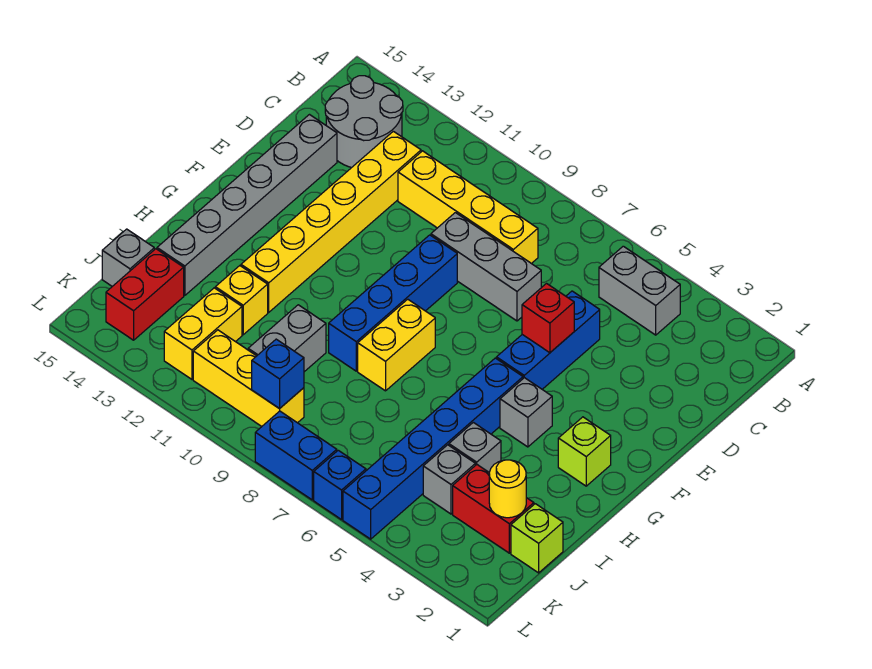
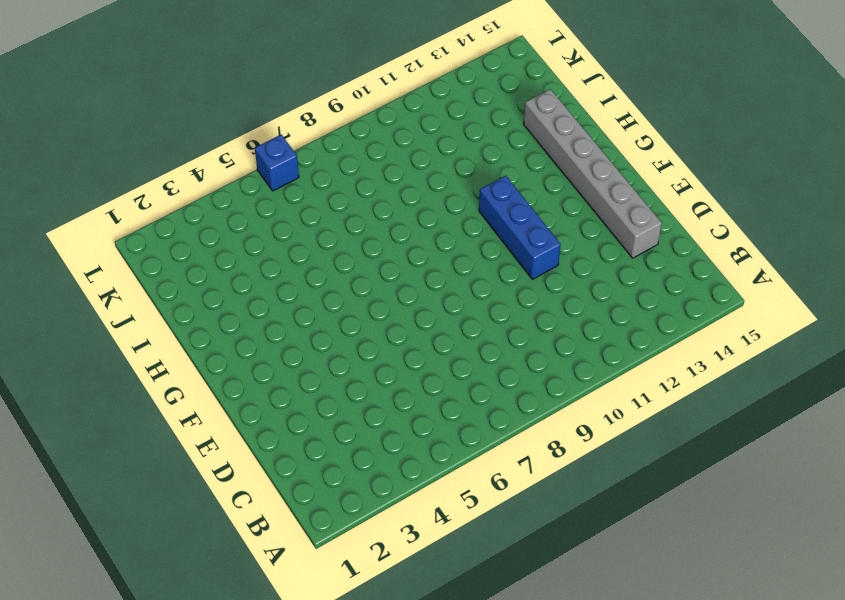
blue 1x3 brick [479,176,561,279] -> blue 1x3 brick moved to [496,291,600,389]
none -> grey 1x2 brick [599,246,680,335]
none -> grey 2x2 round brick [325,76,403,168]
none -> yellow 1x4 brick [398,151,538,264]

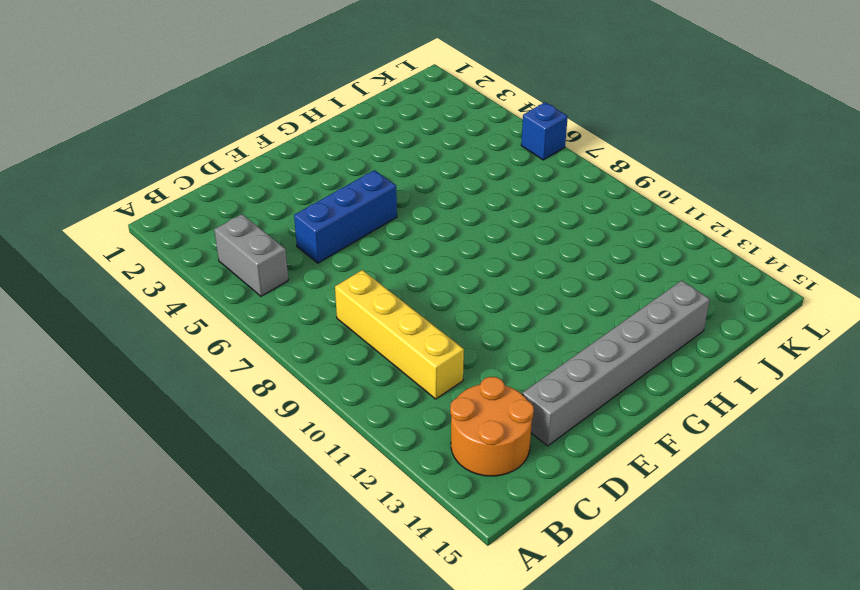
orange 2x2 round brick [450,377,534,476] -> grey 2x2 round brick [325,76,403,168]
none -> yellow 1x6 brick [241,131,421,312]
none -> grey 1x3 brick [431,213,541,321]
none -> blue 1x4 brick [329,235,457,371]

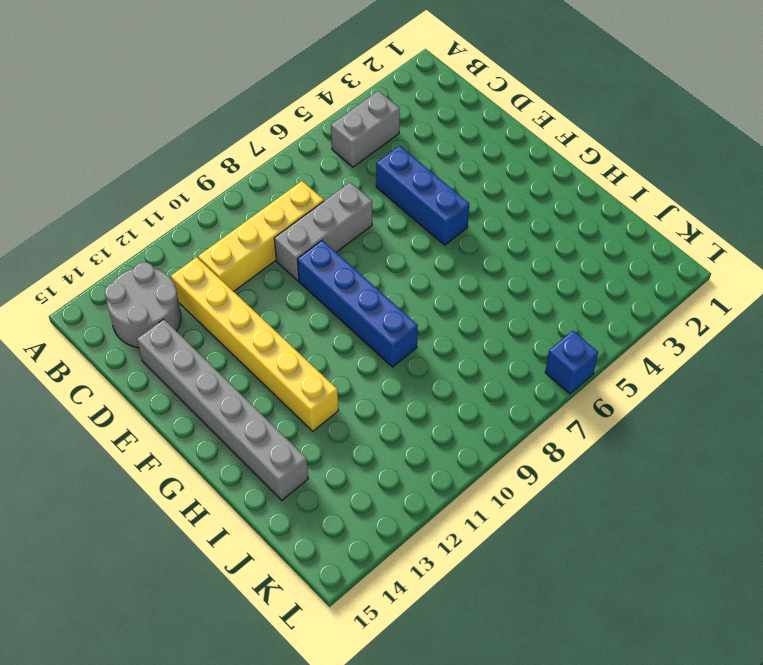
none -> lime 1x1 brick [558,417,611,486]
none -> grey 1x1 brick [500,378,552,447]
none -> blue 1x6 brick [343,358,523,539]

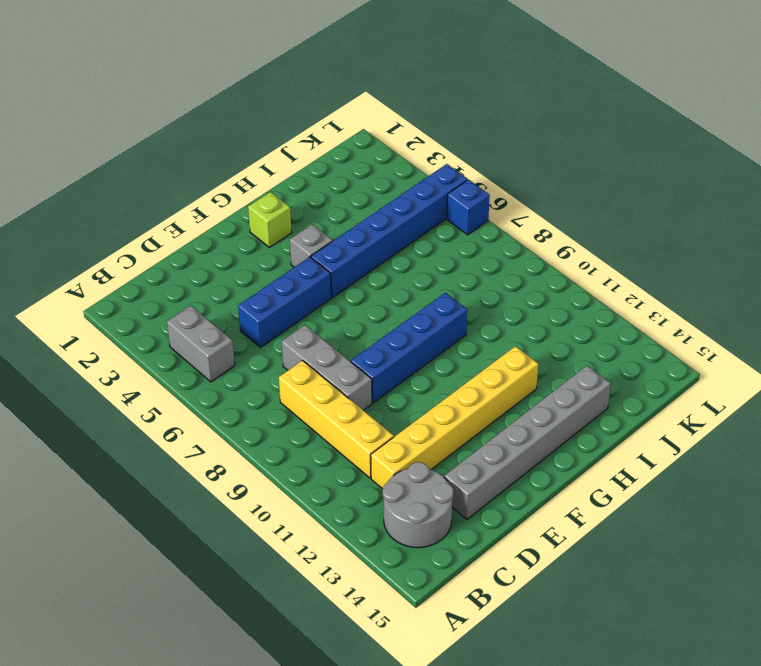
none -> yellow 1x2 brick [358,299,435,391]
none -> grey 1x1 brick [449,422,501,472]
none -> grey 1x2 brick [248,305,326,372]

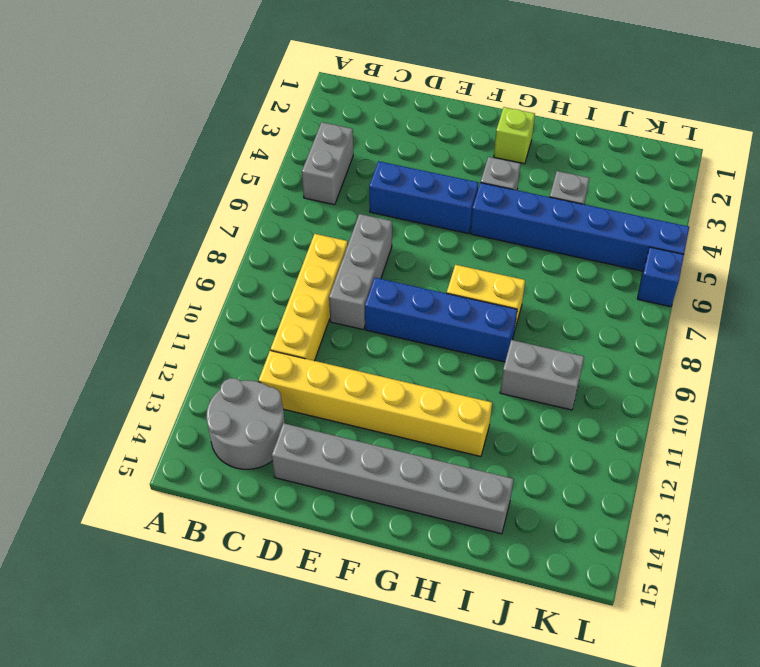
none -> yellow 1x1 brick [215,266,268,335]
none -> lime 1x1 brick [511,504,563,573]
none -> red 1x2 brick [453,465,534,553]

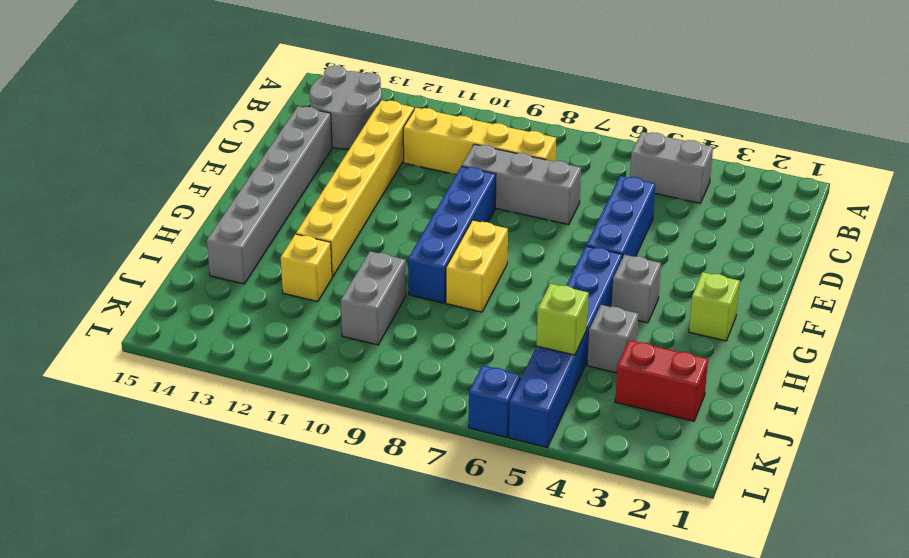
lime 1x1 brick [537,284,588,355] -> lime 1x1 brick moved to [511,504,563,573]
none -> grey 1x1 brick [423,445,475,514]
none -> yellow 1x2 brick [164,288,242,379]
none -> red 1x2 brick [106,249,184,340]

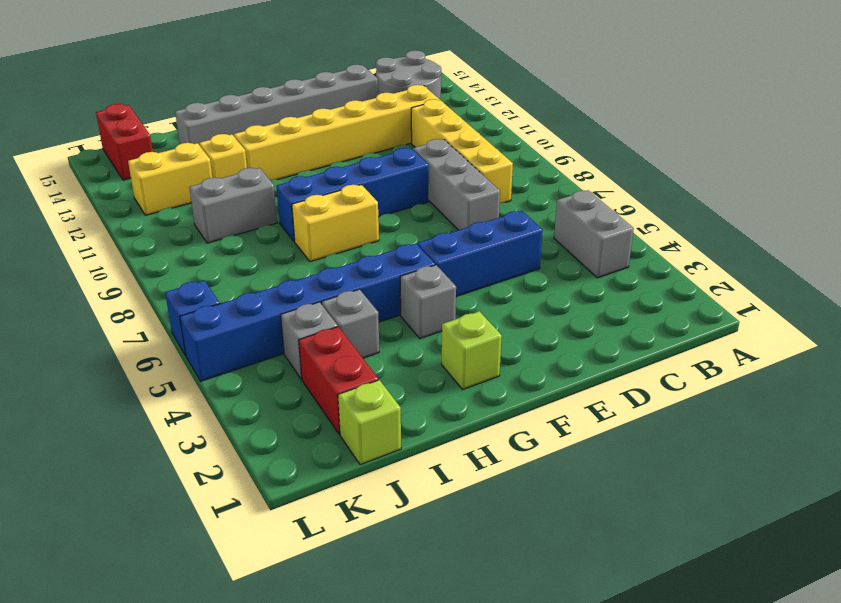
red 1x2 brick [96,104,153,180] -> red 1x2 brick turned to [106,249,184,340]
none -> grey 1x1 brick [102,229,154,286]
none -> yellow 1x3 brick [193,330,304,426]
none -> blue 1x2 brick [255,411,337,500]

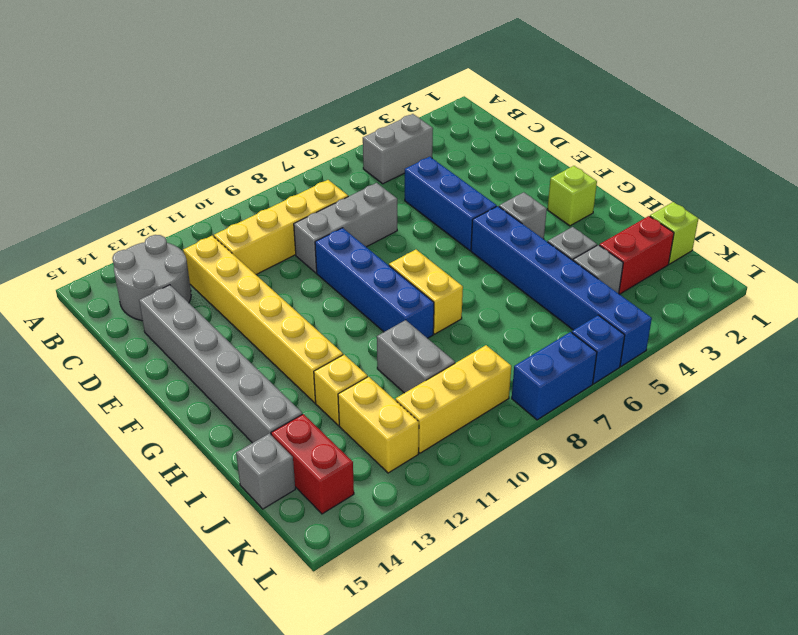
none -> red 1x1 brick [522,284,574,353]
none -> yellow 1x1 round brick [489,460,526,518]
none -> blue 1x1 brick [252,339,304,409]

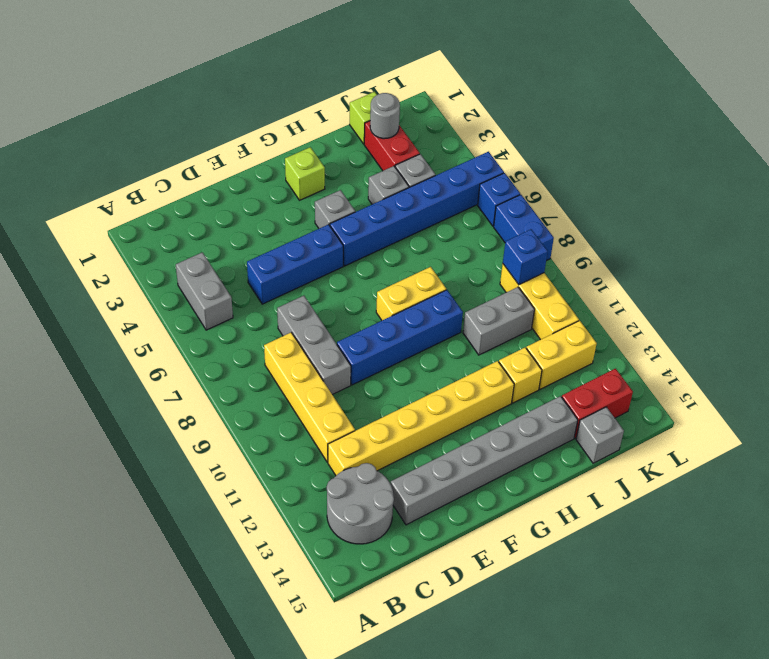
grey 1x1 round brick [370,93,400,139] -> yellow 1x1 round brick [489,460,526,518]
none -> red 1x1 brick [522,284,574,353]

